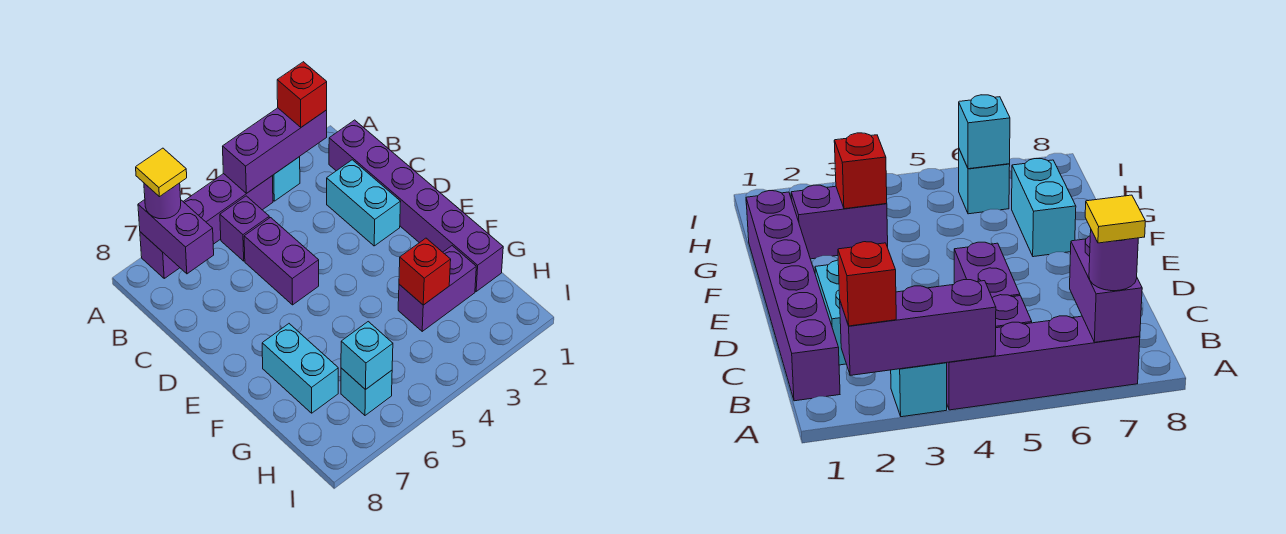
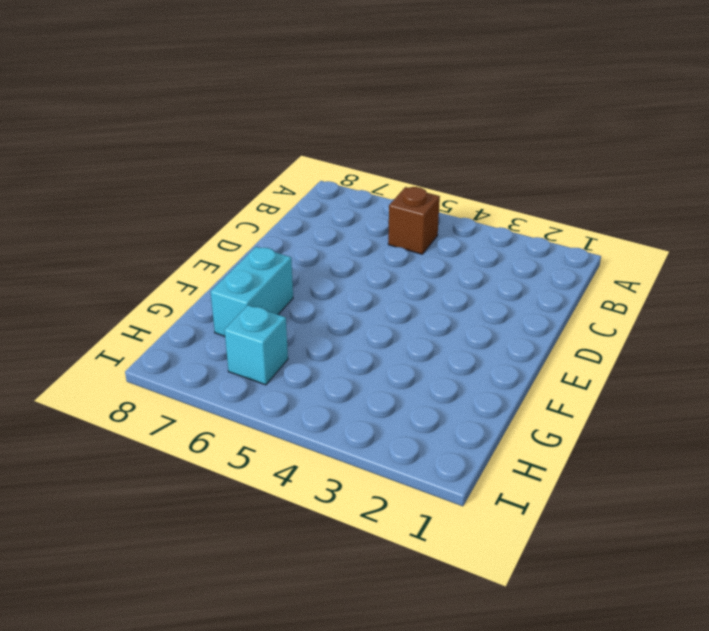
brown 1x1 brick [388,187,440,254] -> purple 1x1 brick [220,196,269,261]
none -> cyan 1x1 brick [272,157,300,201]
none -> purple 1x4 brick [140,174,273,278]
none -> purple 1x6 brick [329,120,503,291]

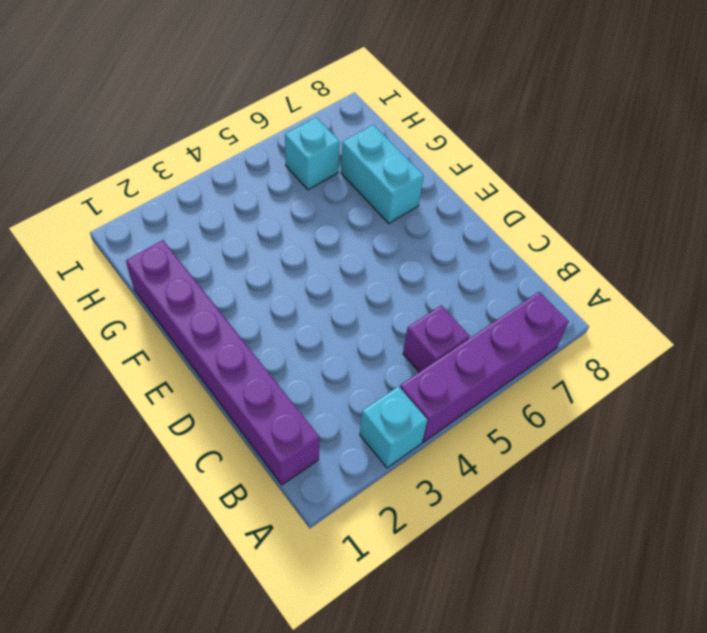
none -> cyan 1x2 brick [327,160,401,246]
none -> purple 1x2 brick [244,218,319,305]
none -> purple 1x2 brick [398,246,476,331]

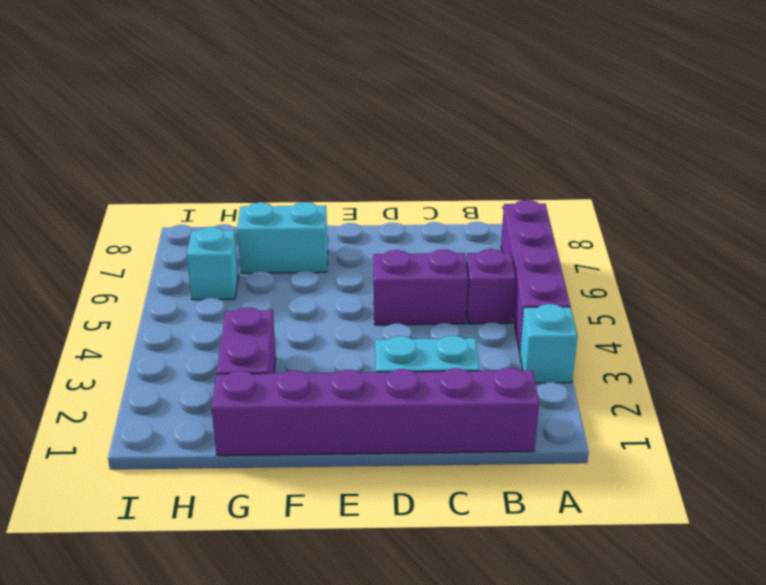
none -> purple 1x3 brick [223,108,327,193]
none -> purple 1x2 brick [138,200,214,274]
none -> red 1x1 brick [399,238,451,305]

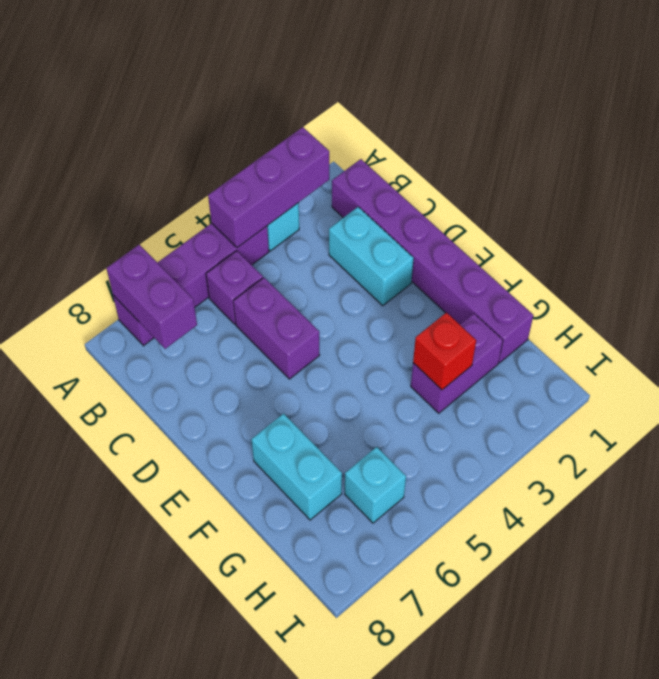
none -> cyan 1x1 brick [341,322,393,390]
none -> red 1x1 brick [277,62,327,127]
none -> purple 1x1 round brick [144,183,181,219]

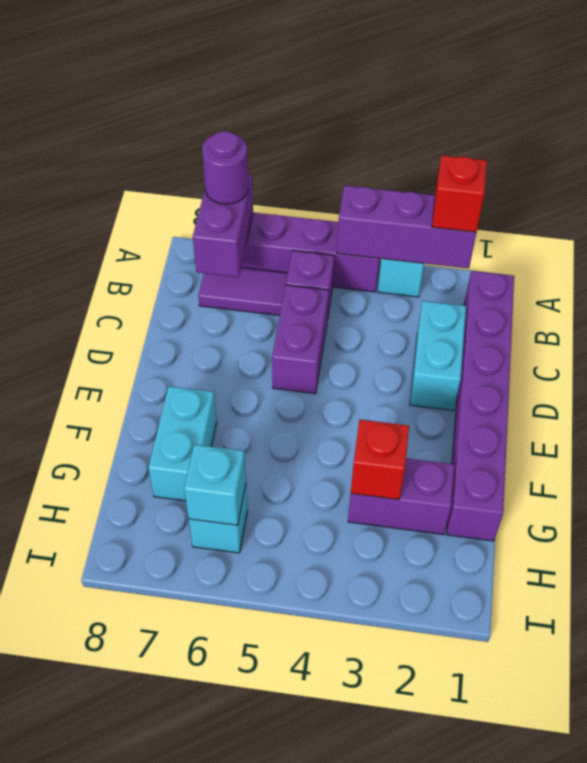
purple 1x2 tile [198,268,288,316] -> none
none -> yellow 1x1 tile [136,148,187,197]

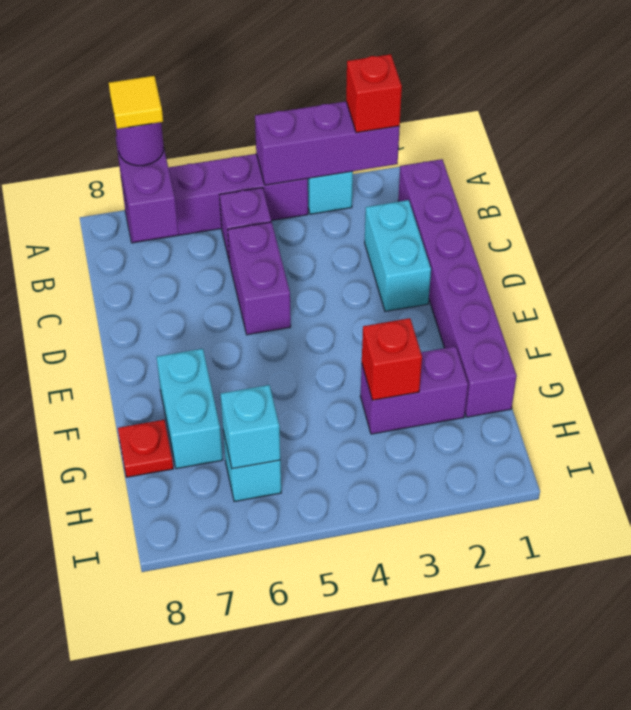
red 1x1 plate [118,420,173,477] -> none

